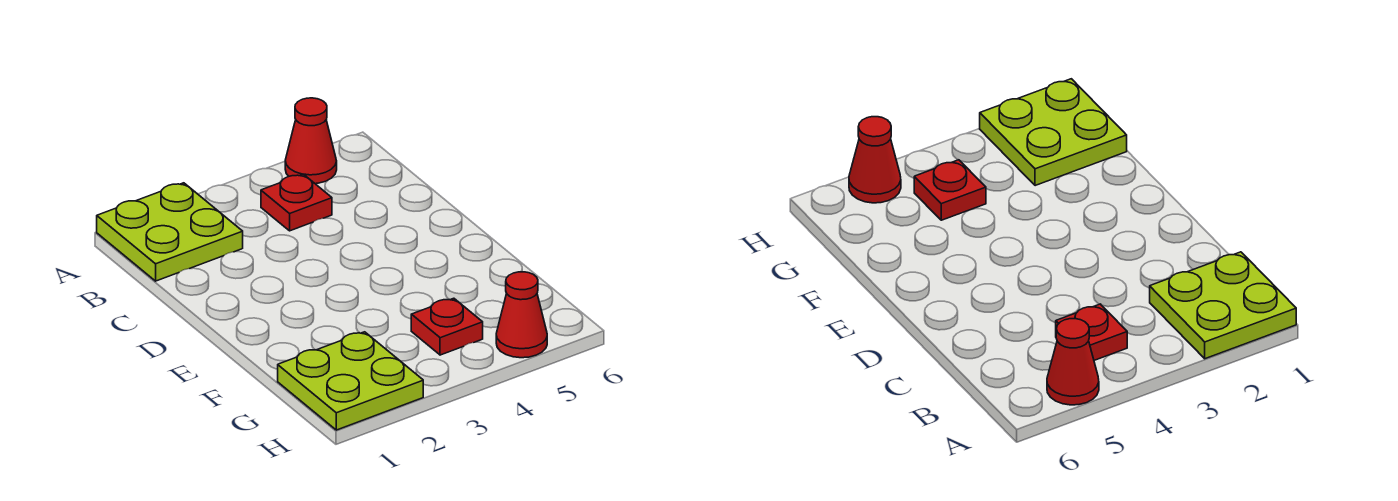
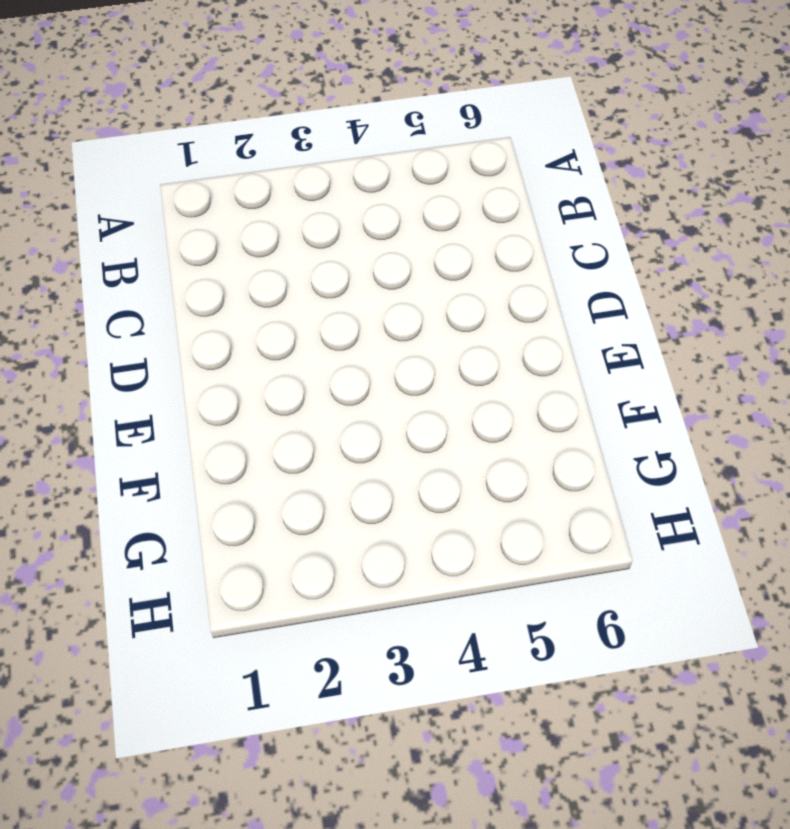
none -> lime 2x2 plate [97,183,243,281]
none -> red 1x1 cone [285,98,337,184]

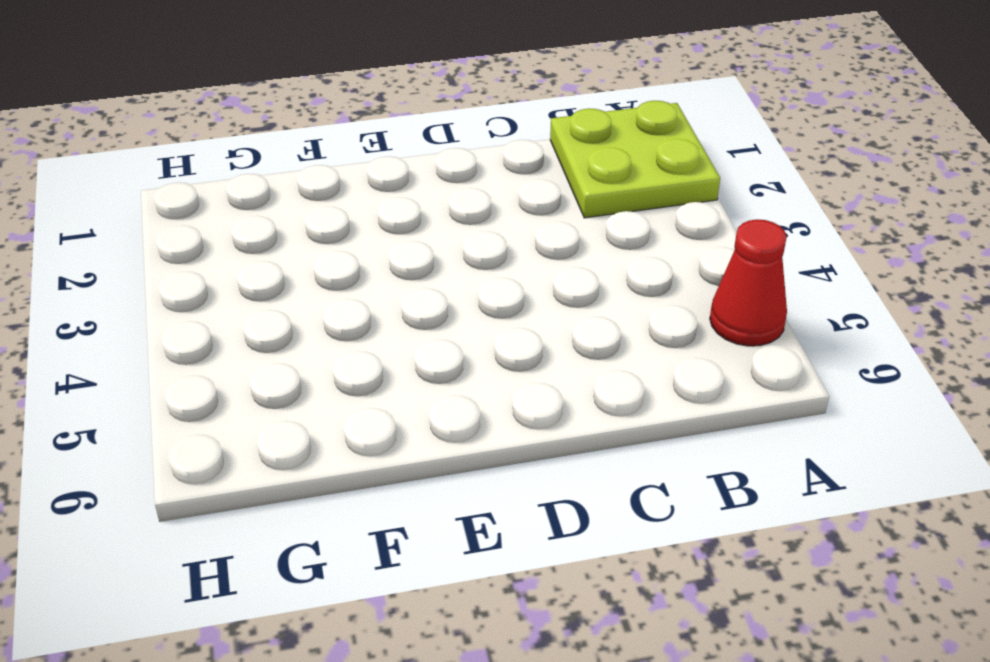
none -> red 1x1 plate [261,174,332,231]
none -> lime 2x2 plate [278,332,423,430]

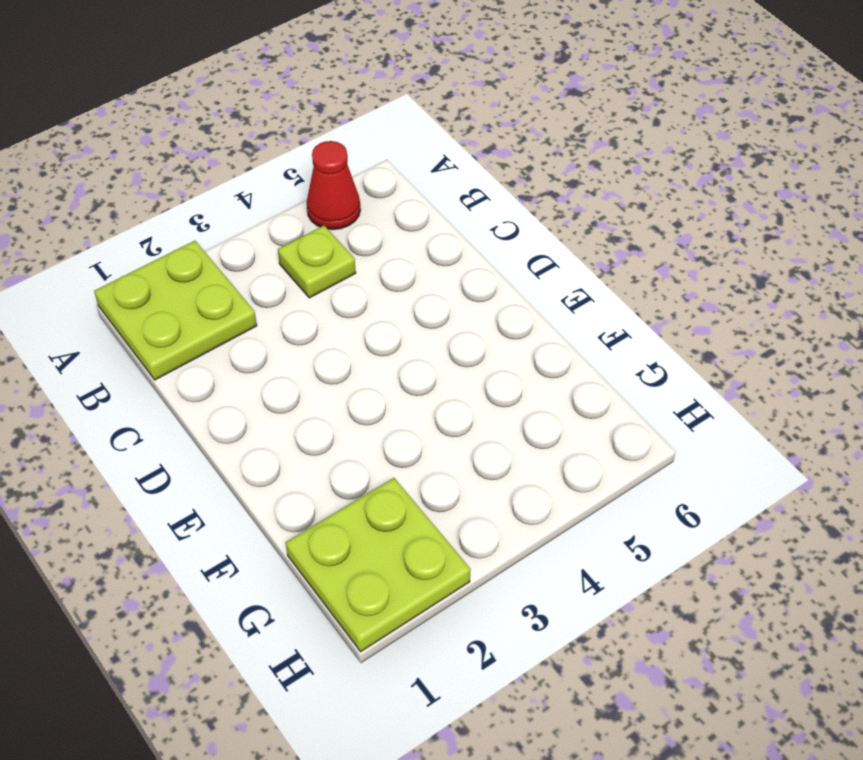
lime 1x1 plate [278,226,356,298] -> red 1x1 plate [261,174,332,231]
none -> red 1x1 plate [411,298,483,355]
none -> red 1x1 cone [496,272,547,358]

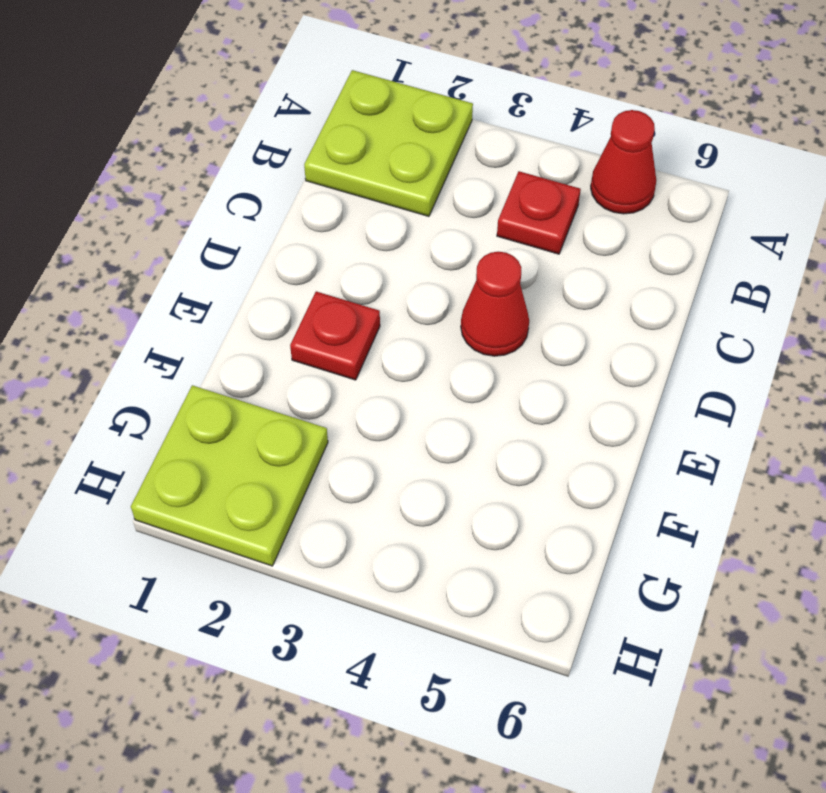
red 1x1 cone [461,252,529,356] -> red 1x1 cone moved to [496,272,547,358]
red 1x1 plate [290,291,380,380] -> red 1x1 plate moved to [411,298,483,355]

